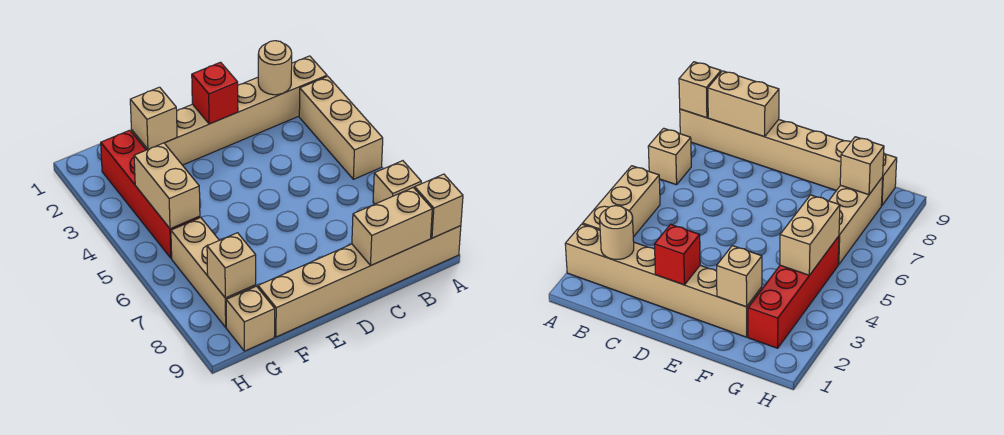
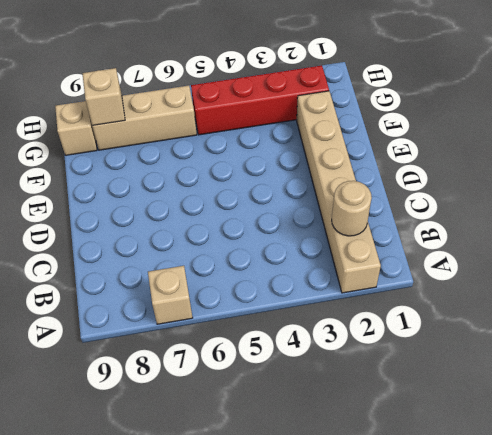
none -> tan 1x3 brick [299,76,383,179]
none -> tan 1x6 brick [258,226,461,337]
none -> tan 1x1 brick [415,174,463,238]

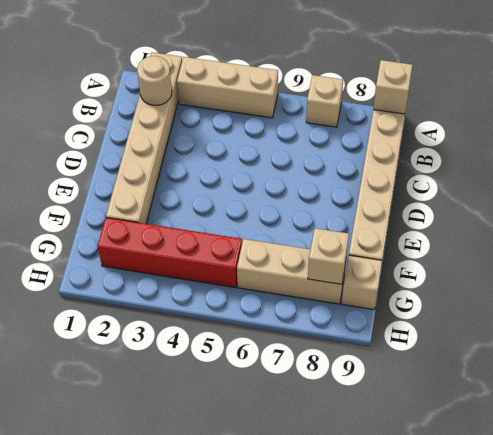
none -> tan 1x2 brick [352,188,432,265]
none -> red 1x1 brick [192,62,238,124]
none -> tan 1x1 brick [130,87,177,149]

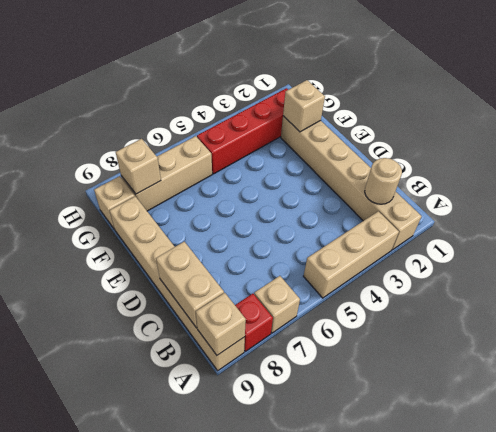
red 1x1 brick [235,294,273,351] -> red 1x1 brick moved to [192,62,238,124]
none -> tan 1x2 brick [134,143,200,229]

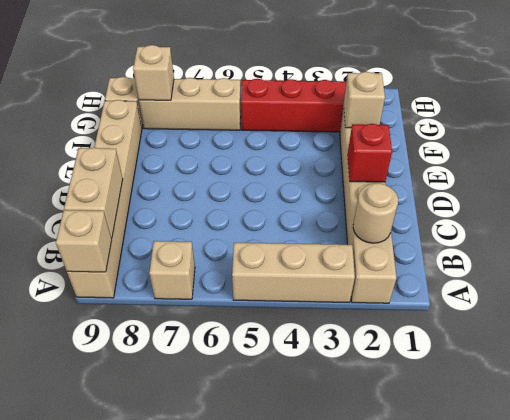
none -> tan 1x2 brick [134,143,200,229]

